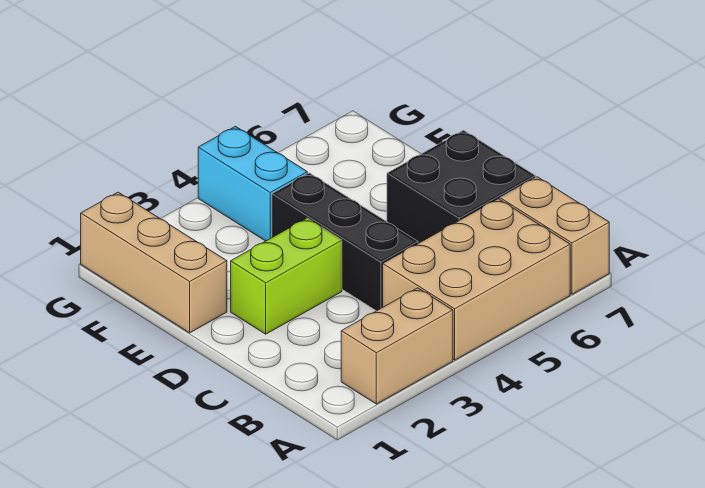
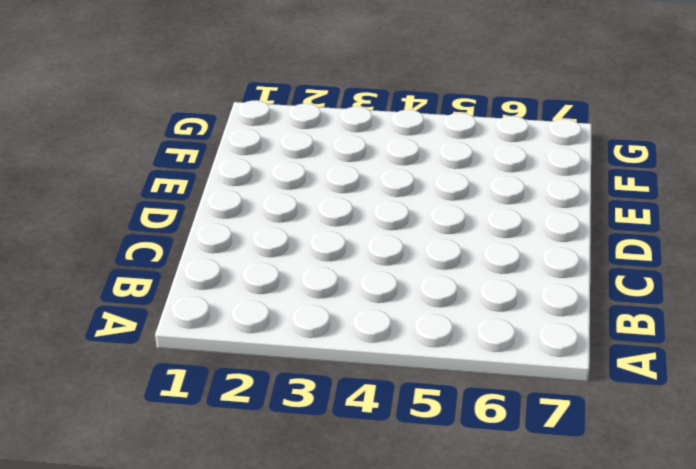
none -> tan 1x2 brick [341,288,453,404]
none -> tan 2x3 brick [383,199,570,360]

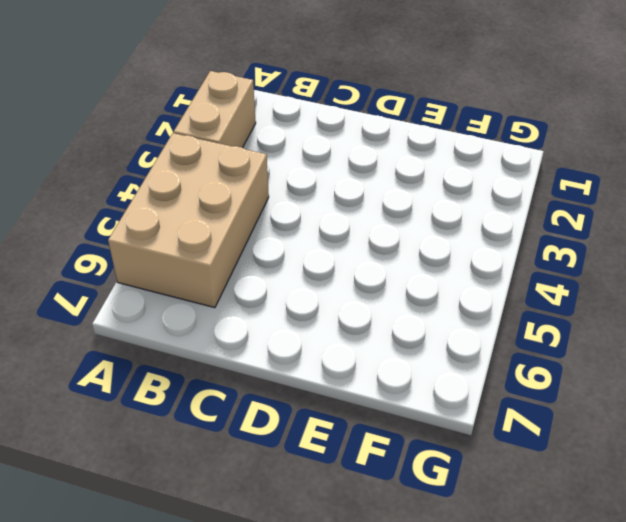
none -> tan 1x2 brick [500,177,609,294]
none -> black 1x3 brick [272,173,418,311]

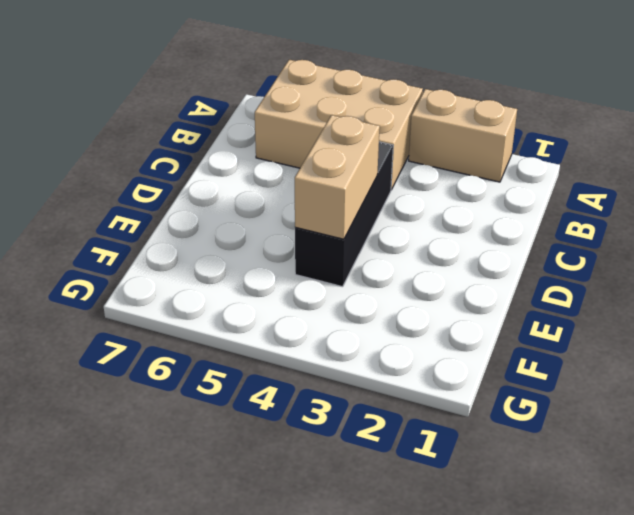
tan 1x2 brick [295,115,380,239] -> tan 1x2 brick moved to [500,177,609,294]
none -> black 2x2 brick [387,130,536,243]
none -> lime 1x2 brick [231,218,342,334]

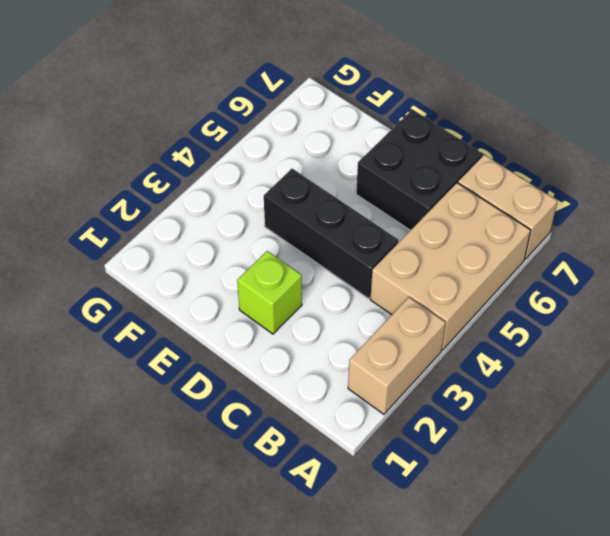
lime 1x1 brick [237,251,302,334] -> lime 1x2 brick [231,218,342,334]
none -> tan 1x3 brick [81,192,227,333]
none -> cyan 1x2 brick [198,126,307,241]

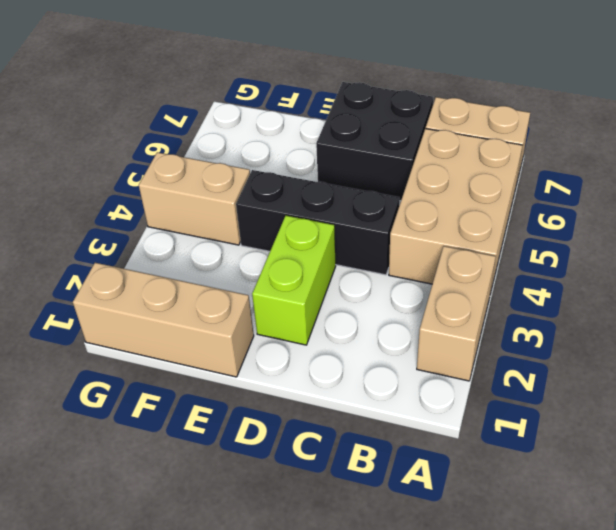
tan 1x2 brick [139,152,250,245] -> cyan 1x2 brick [198,126,307,241]

